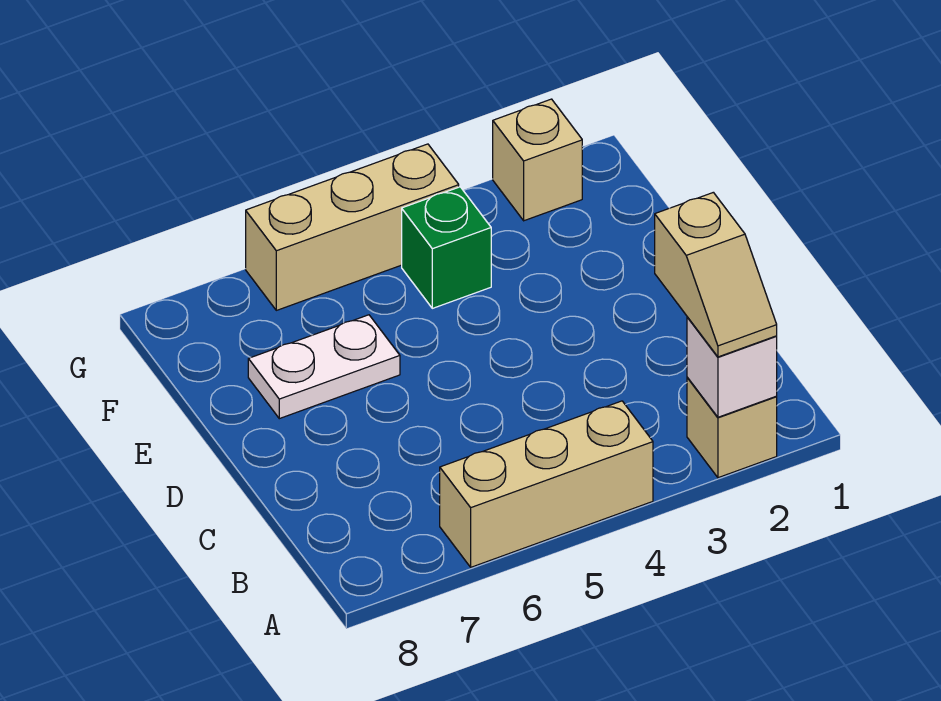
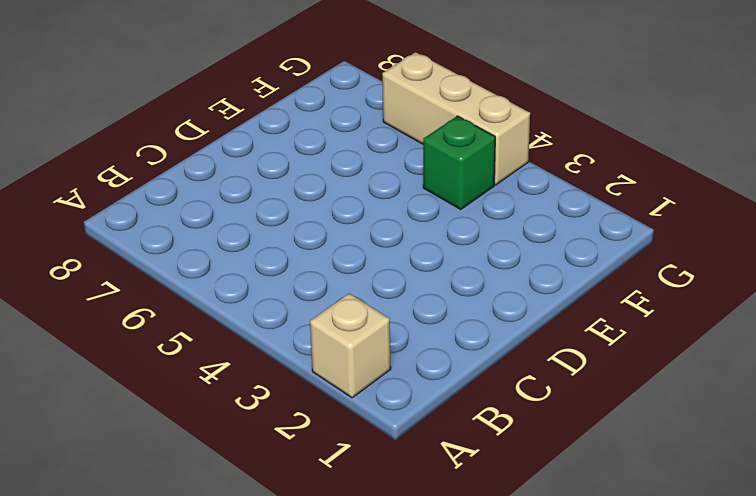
none -> tan 1x3 brick [440,401,653,567]
none -> white 1x2 plate [248,315,400,419]

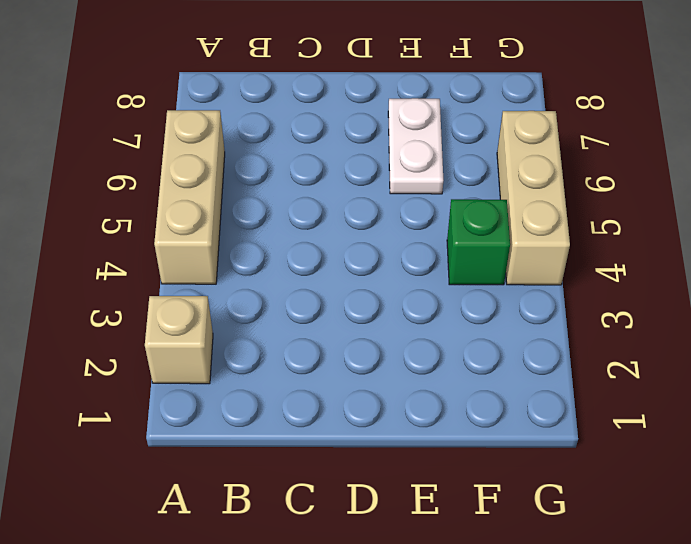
none -> tan 1x1 brick [493,99,582,221]
none -> white 1x1 brick [687,317,777,417]

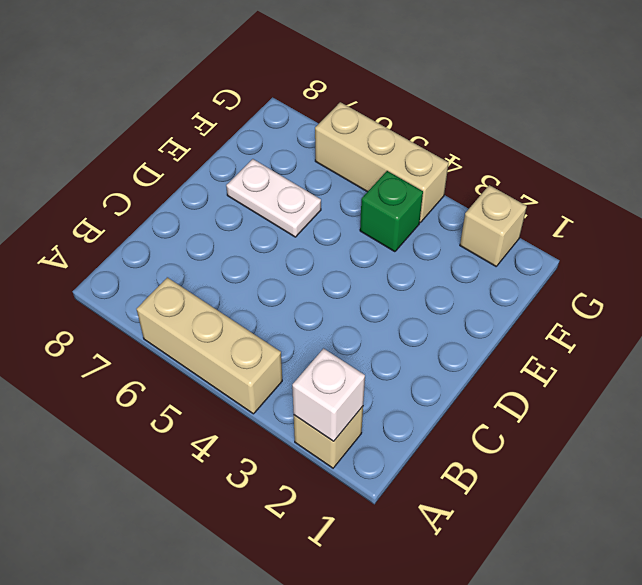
none -> tan 1x2 slope [655,192,777,357]

